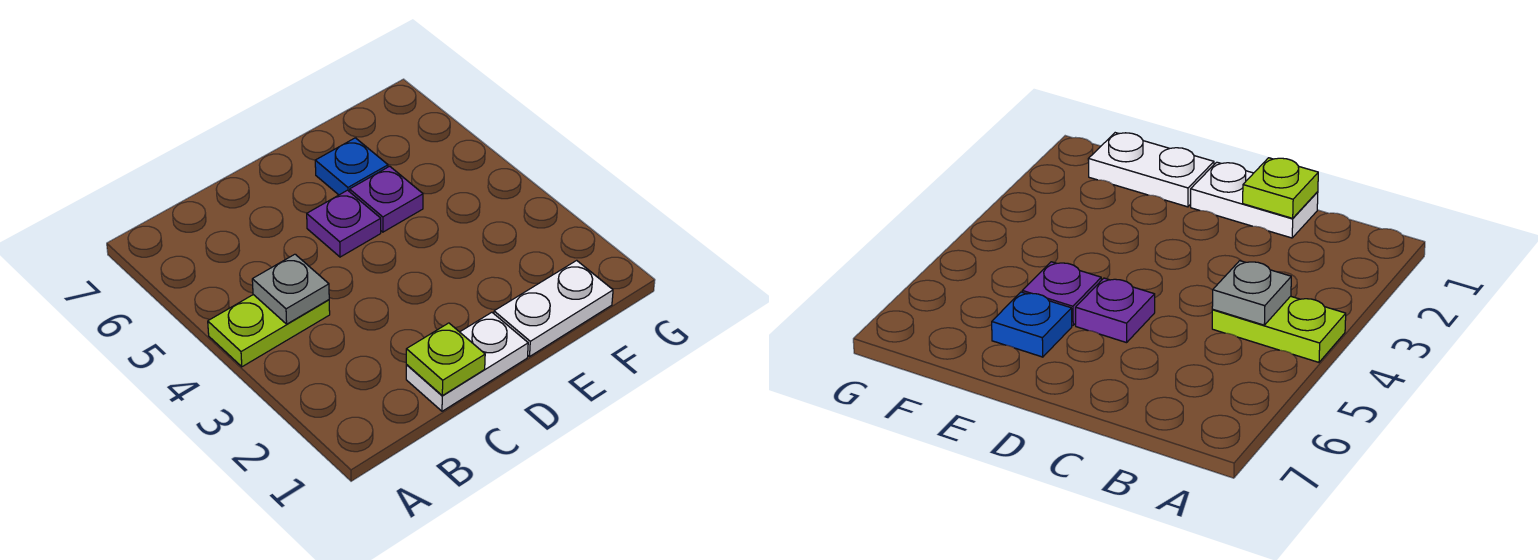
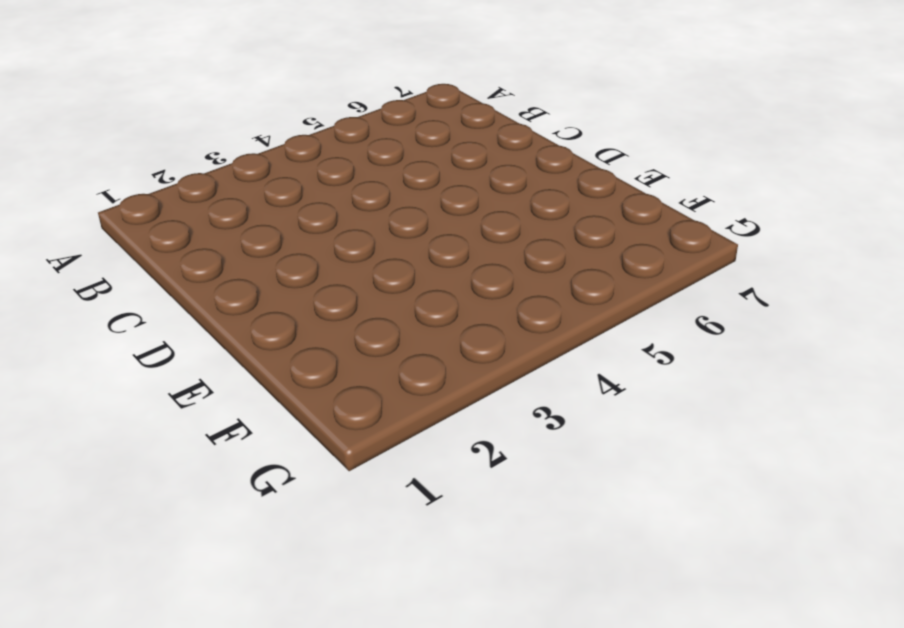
none -> lime 1x2 plate [208,295,330,367]
none -> white 1x2 plate [406,312,528,411]

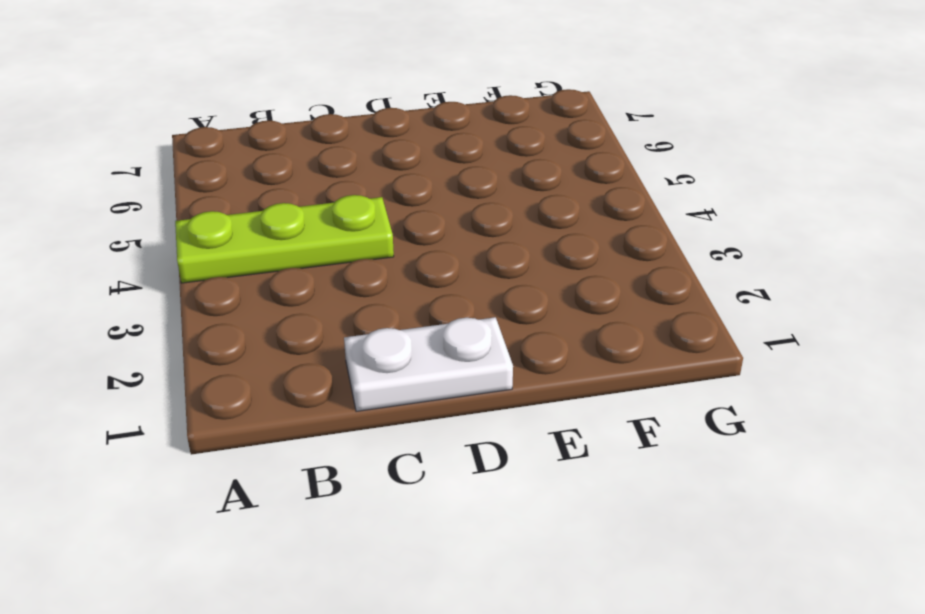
lime 1x3 plate [175,195,394,283] -> lime 1x2 plate [208,295,330,367]
none -> purple 1x1 plate [307,190,381,257]
none -> white 1x2 plate [494,260,613,356]

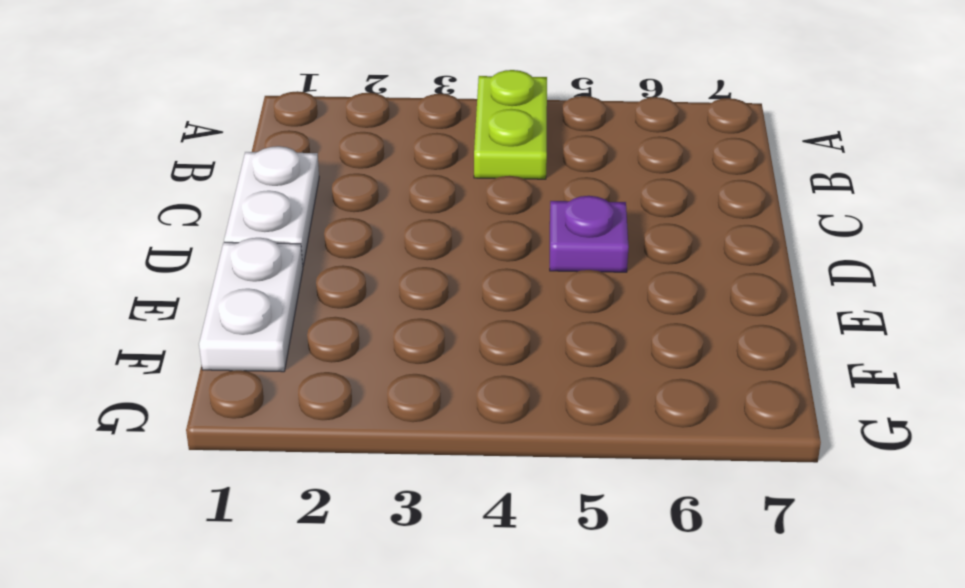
none -> purple 1x1 plate [350,166,423,232]
none -> blue 1x1 plate [315,138,388,195]

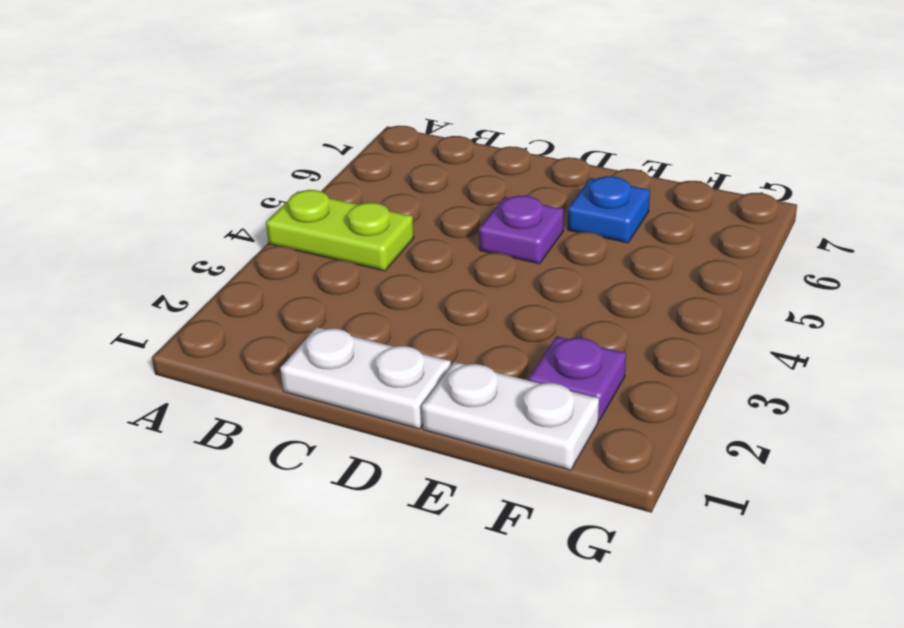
purple 1x1 plate [529,336,626,420] -> purple 1x1 plate moved to [350,166,423,232]
none -> grey 1x1 plate [252,254,329,324]
none -> lime 1x1 plate [406,323,485,396]

